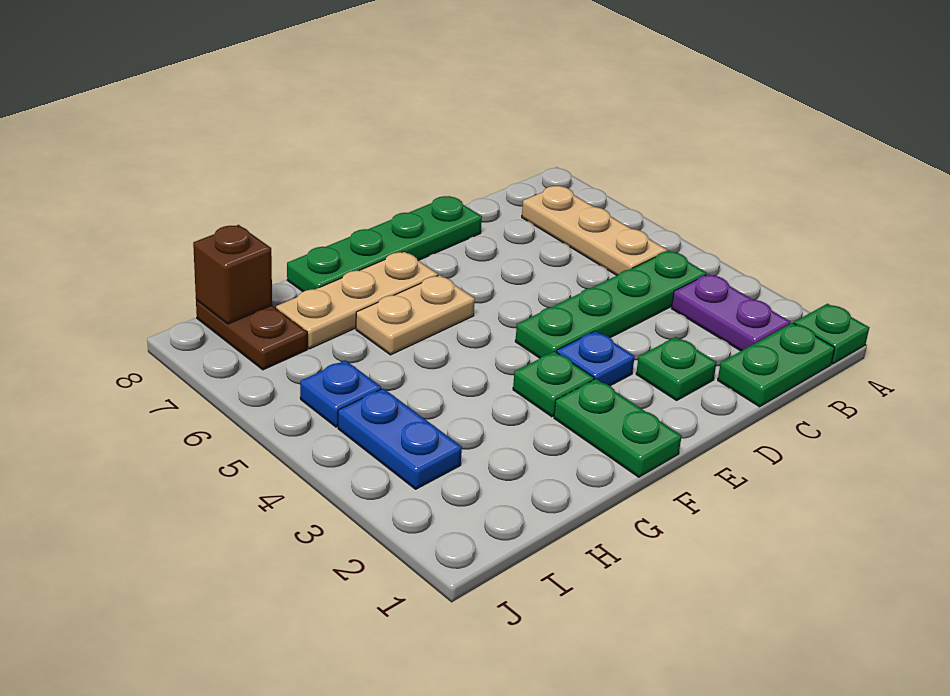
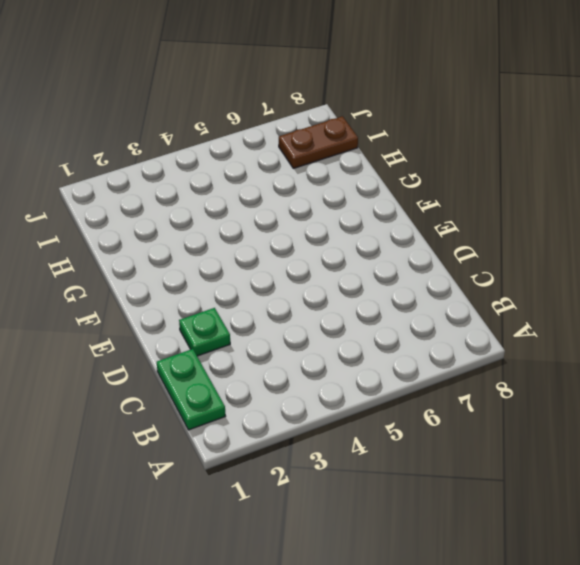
none -> green 1x1 plate [794,304,869,364]
none -> purple 1x2 plate [672,274,790,351]
none -> green 1x4 plate [515,251,707,358]

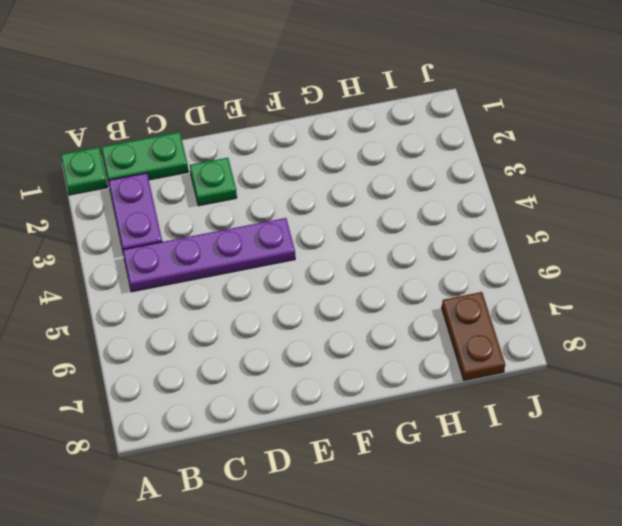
purple 1x4 plate [123,218,295,292] -> green 1x4 plate [515,251,707,358]
none -> tan 1x3 plate [522,186,667,275]
none -> green 1x4 plate [287,196,482,292]
none -> blue 1x1 plate [557,331,635,386]

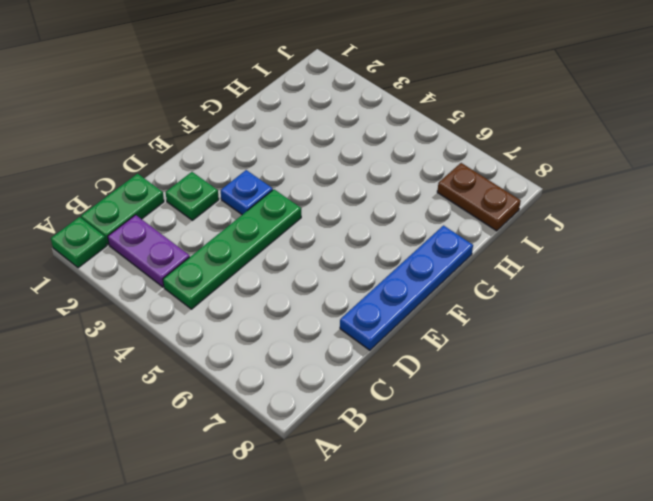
blue 1x4 plate [340,226,473,350] -> green 1x4 plate [287,196,482,292]
none -> tan 1x3 plate [522,186,667,275]
none -> green 1x2 plate [554,379,682,477]
none -> green 1x1 plate [513,351,594,417]

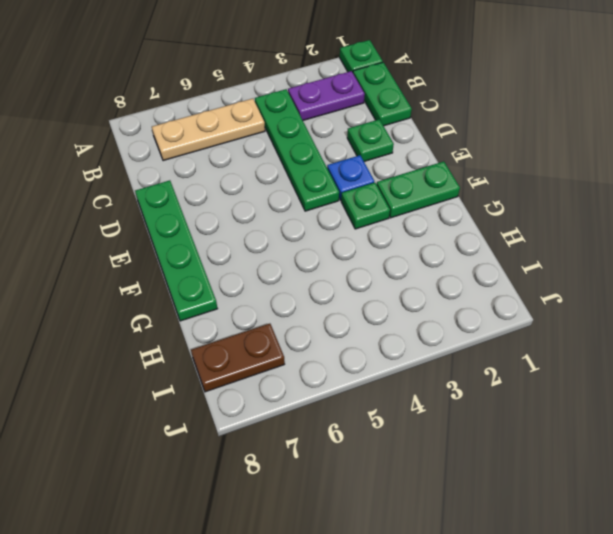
none -> tan 1x2 plate [356,275,475,355]
none -> tan 1x3 plate [276,252,438,349]
none -> blue 1x2 plate [338,388,462,489]

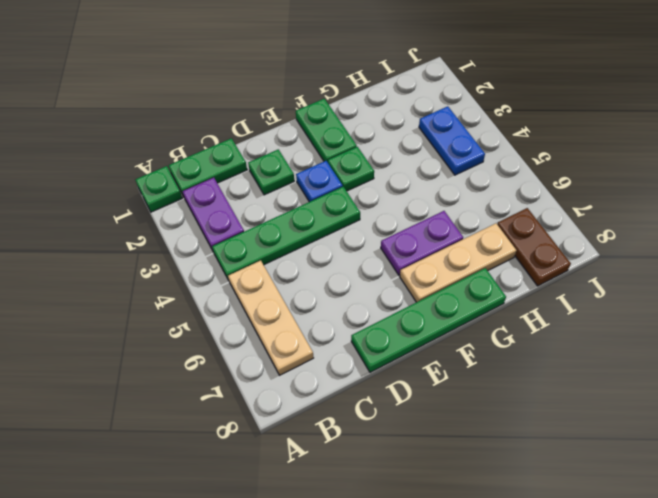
purple 1x2 plate [381,211,463,275] -> tan 1x2 plate [356,275,475,355]
none -> blue 1x1 plate [300,360,381,427]
none -> brown 1x1 brick [193,225,272,324]

